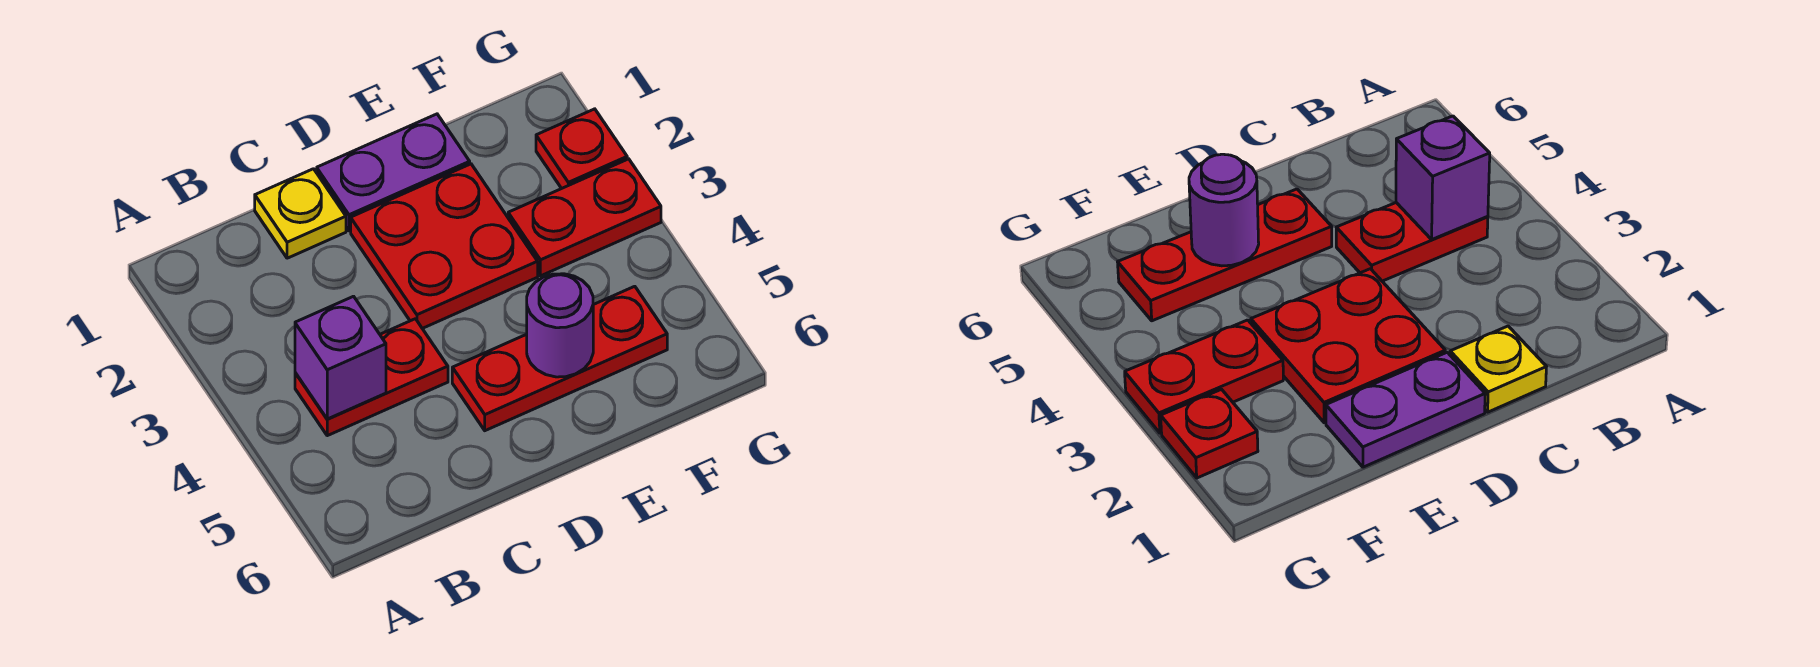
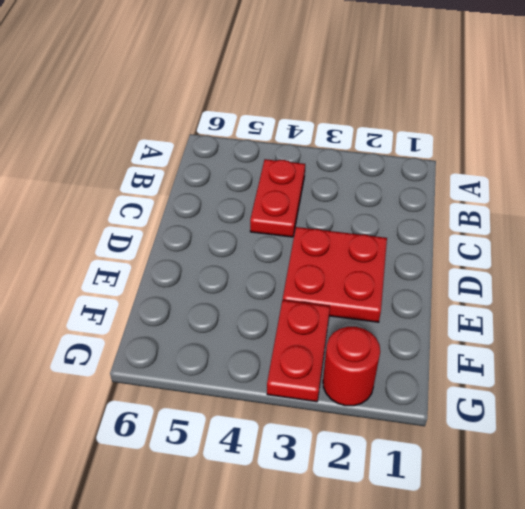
red 1x1 round brick [323,327,380,406] -> red 1x1 plate [536,109,627,189]
none -> yellow 1x1 plate [255,169,346,258]
none -> purple 1x2 plate [317,114,470,231]

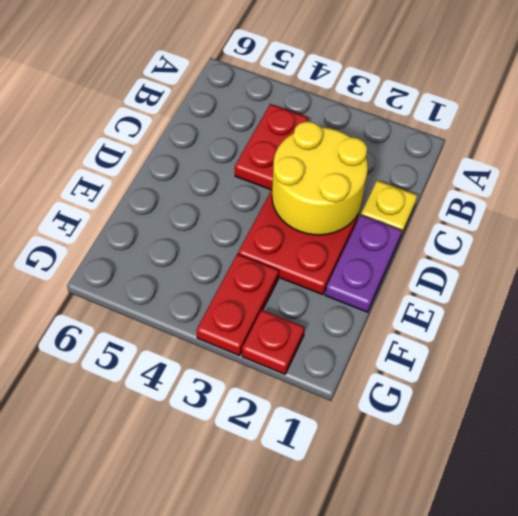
yellow 2x2 round brick [272,121,368,235] -> none
none -> red 1x3 plate [452,286,667,431]
none -> purple 1x1 brick [295,296,386,419]

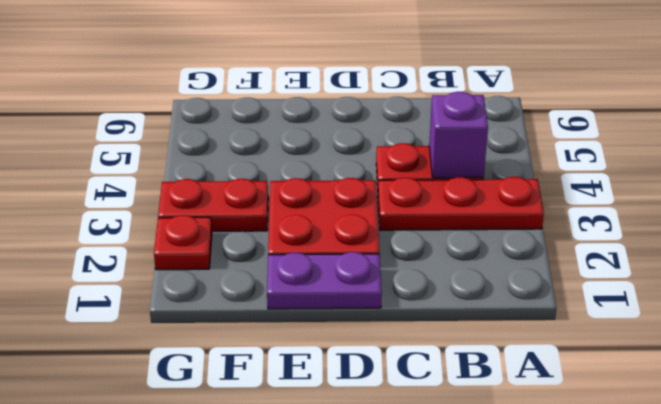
red 1x3 plate [378,177,544,230] -> red 1x3 plate moved to [452,286,667,431]
none -> yellow 1x1 plate [255,169,346,258]
none -> purple 1x1 round brick [527,274,593,377]

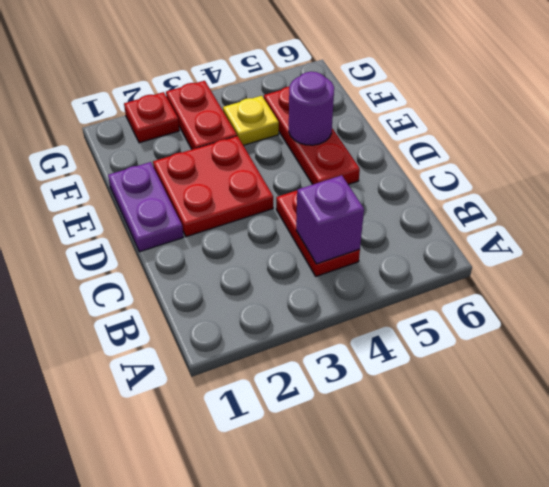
yellow 1x1 plate [223,96,279,145] -> yellow 1x1 plate moved to [255,169,346,258]

